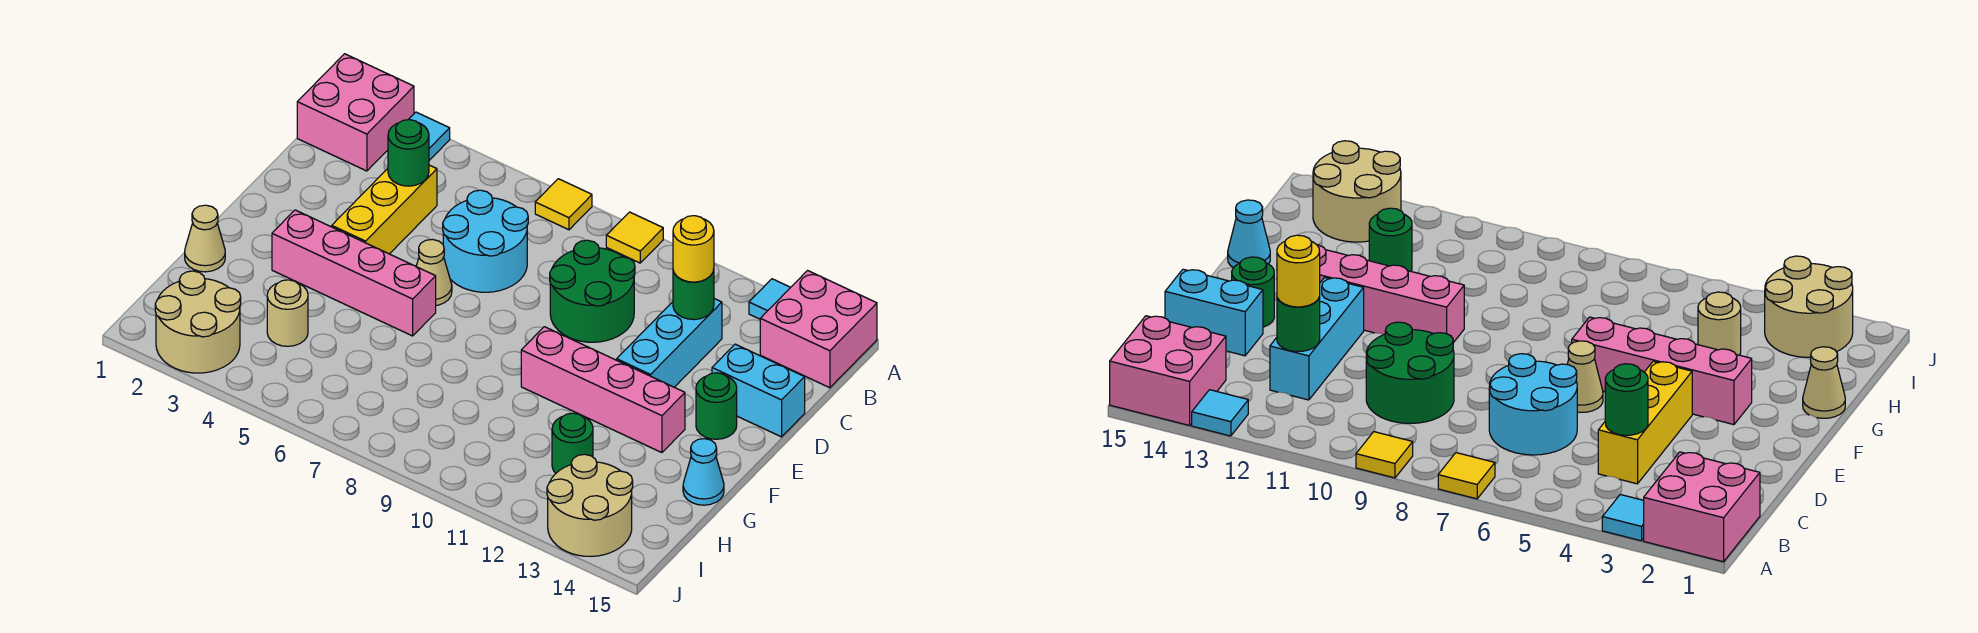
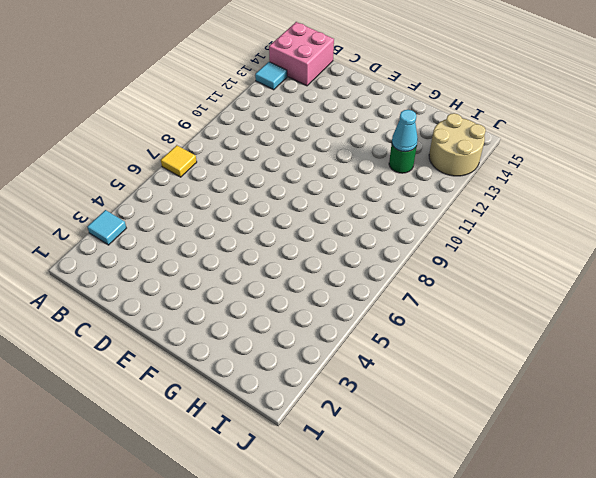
cyan 1x1 cone [392,110,418,152] -> cyan 1x1 cone moved to [683,439,724,505]
none -> pink 2x2 brick [297,54,414,171]
none -> yellow 1x1 tile [606,212,663,263]
none -> yellow 1x3 brick [332,165,437,254]

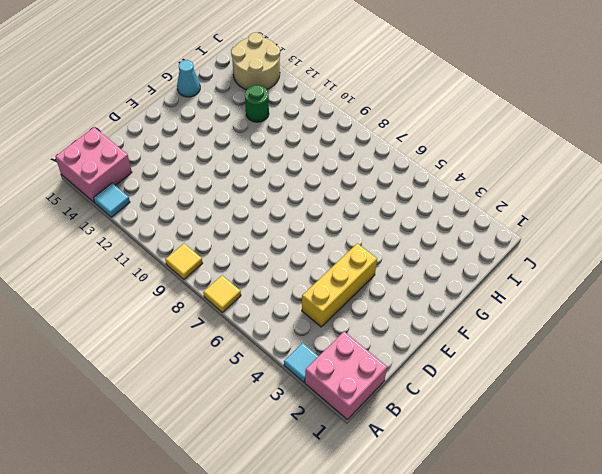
none -> cyan 2x2 round brick [443,190,528,292]
none -> green 2x2 round brick [550,240,635,342]
none -> cyan 1x3 brick [617,299,722,387]

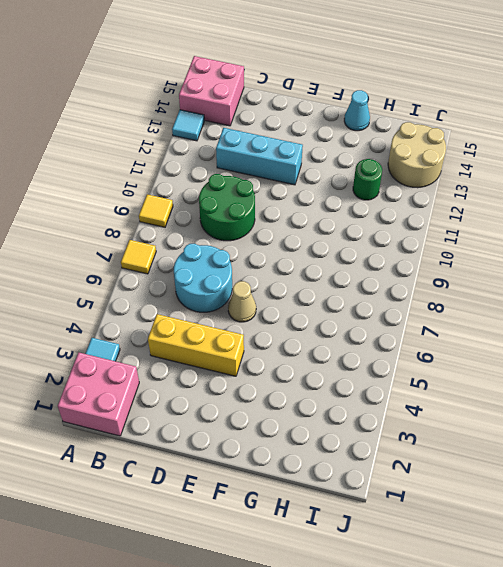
none -> cyan 1x2 brick [712,344,805,437]
none -> green 1x1 round brick [696,373,737,439]
none -> pink 1x4 brick [272,210,436,336]

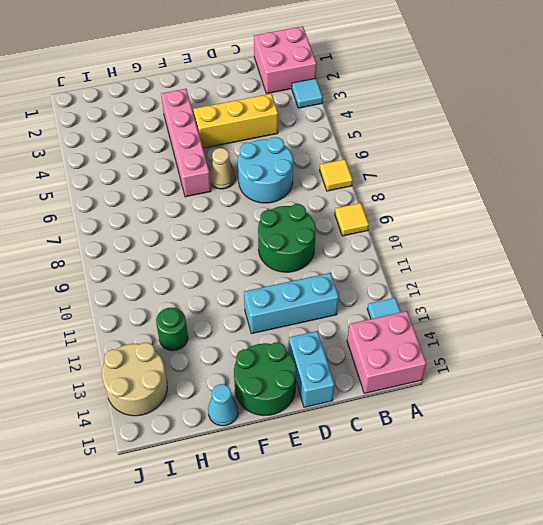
green 2x2 round brick [234,342,296,416] -> green 1x1 round brick [696,373,737,439]
none -> pink 1x4 brick [521,327,685,453]
none -> tan 1x1 cone [185,205,225,272]
none -> tan 1x1 round brick [267,280,308,346]

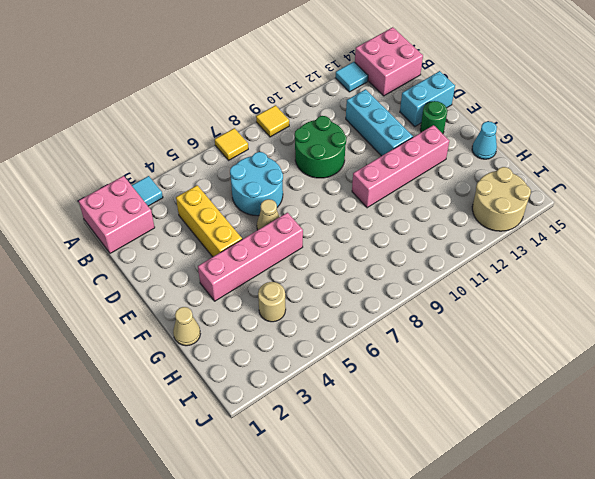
none -> green 1x1 round brick [552,413,593,473]
none -> tan 2x2 round brick [155,271,241,373]
none -> green 1x1 round brick [388,120,429,186]

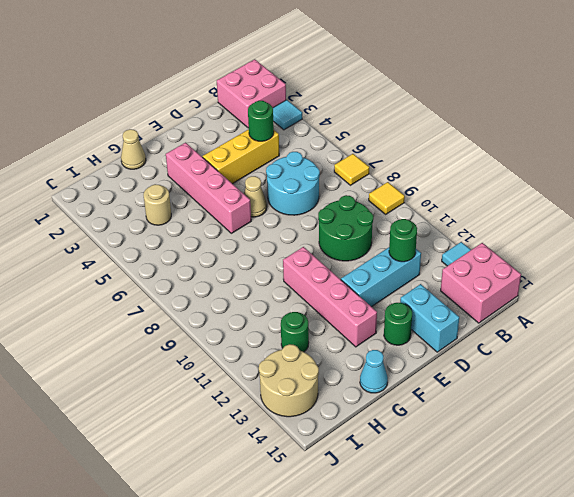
none -> tan 2x2 round brick [155,271,241,373]
none -> yellow 1x1 round brick [673,216,714,282]

